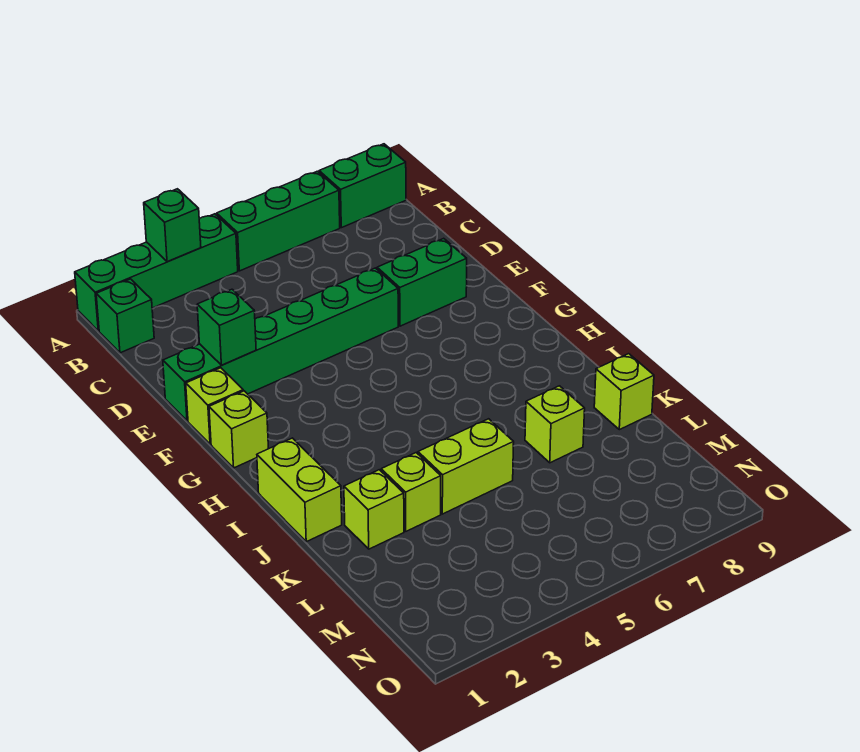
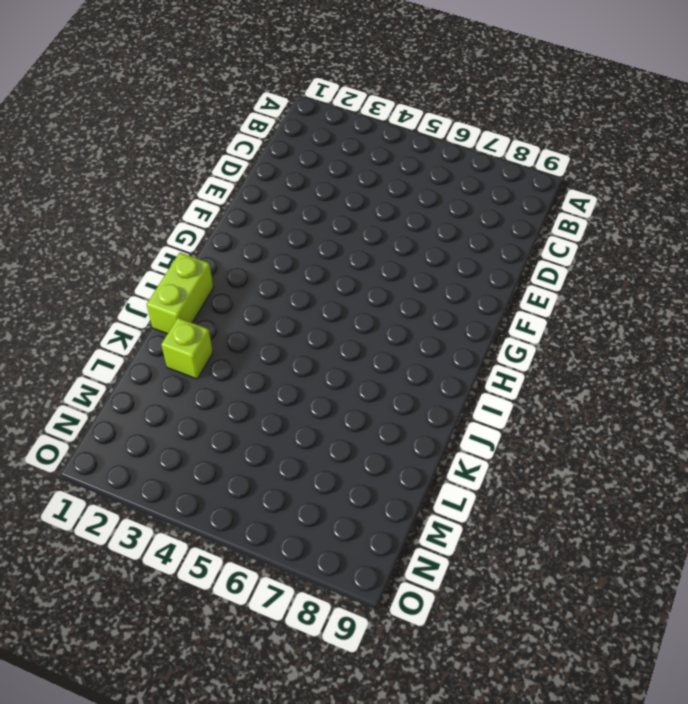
none -> green 1x4 brick [75,214,238,331]
none -> green 1x3 brick [217,171,340,271]
none -> green 1x2 brick [319,144,406,228]

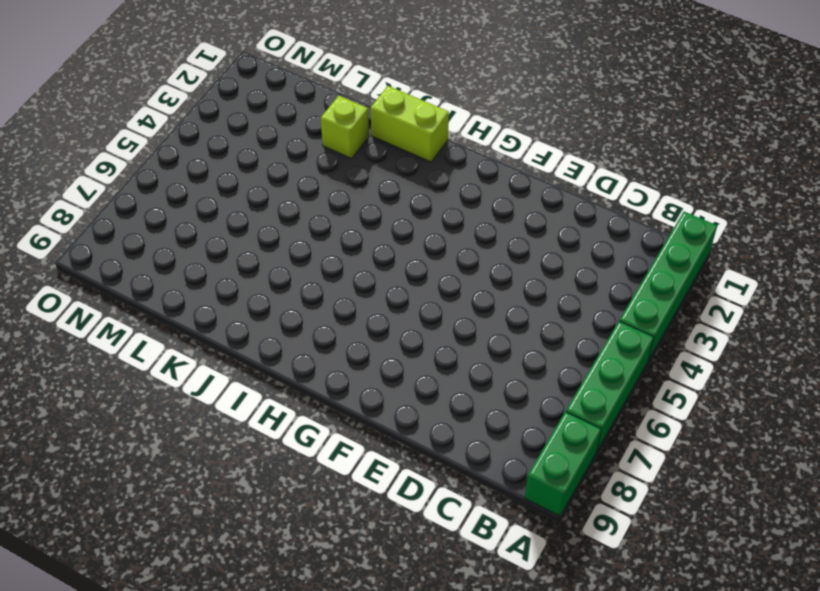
none -> green 1x1 brick [96,279,154,353]
none -> green 1x6 brick [163,268,398,421]
none -> green 1x2 brick [377,238,467,326]

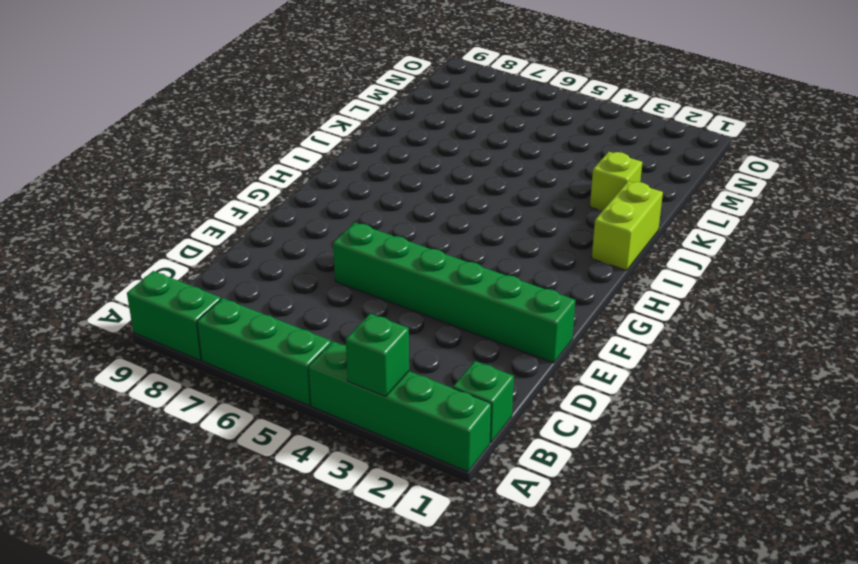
none -> green 1x2 brick [377,238,467,326]
none -> lime 1x1 brick [186,368,243,444]
none -> lime 1x1 brick [209,391,268,468]

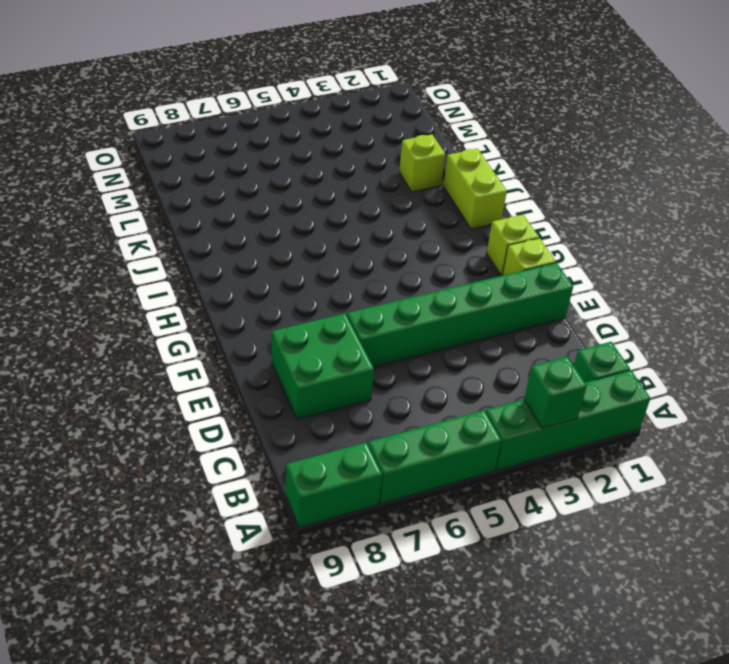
green 2x2 brick [272,314,374,419] -> green 1x2 brick [377,238,467,326]
none -> lime 1x1 brick [381,453,441,531]
none -> lime 1x2 brick [418,419,514,514]
none -> lime 1x1 brick [525,386,585,463]

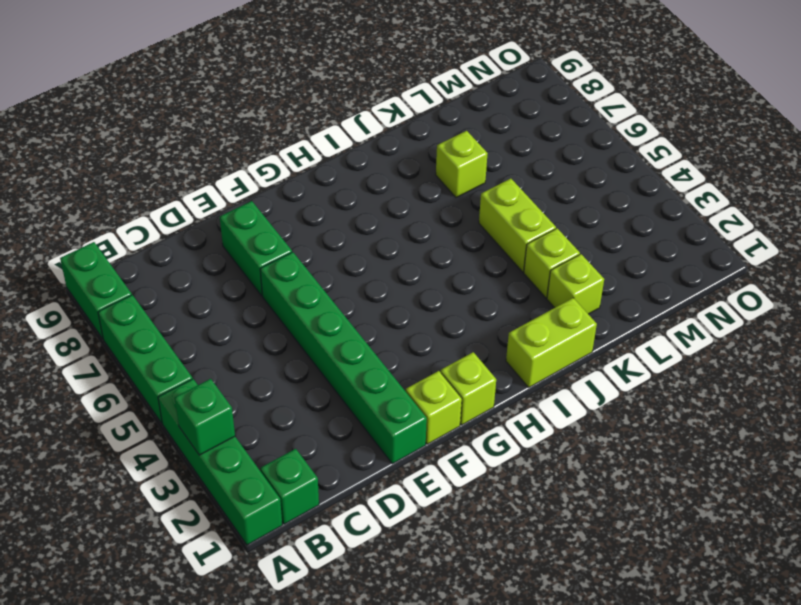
none -> lime 1x1 brick [594,354,654,430]
none -> green 1x1 brick [197,289,256,365]

